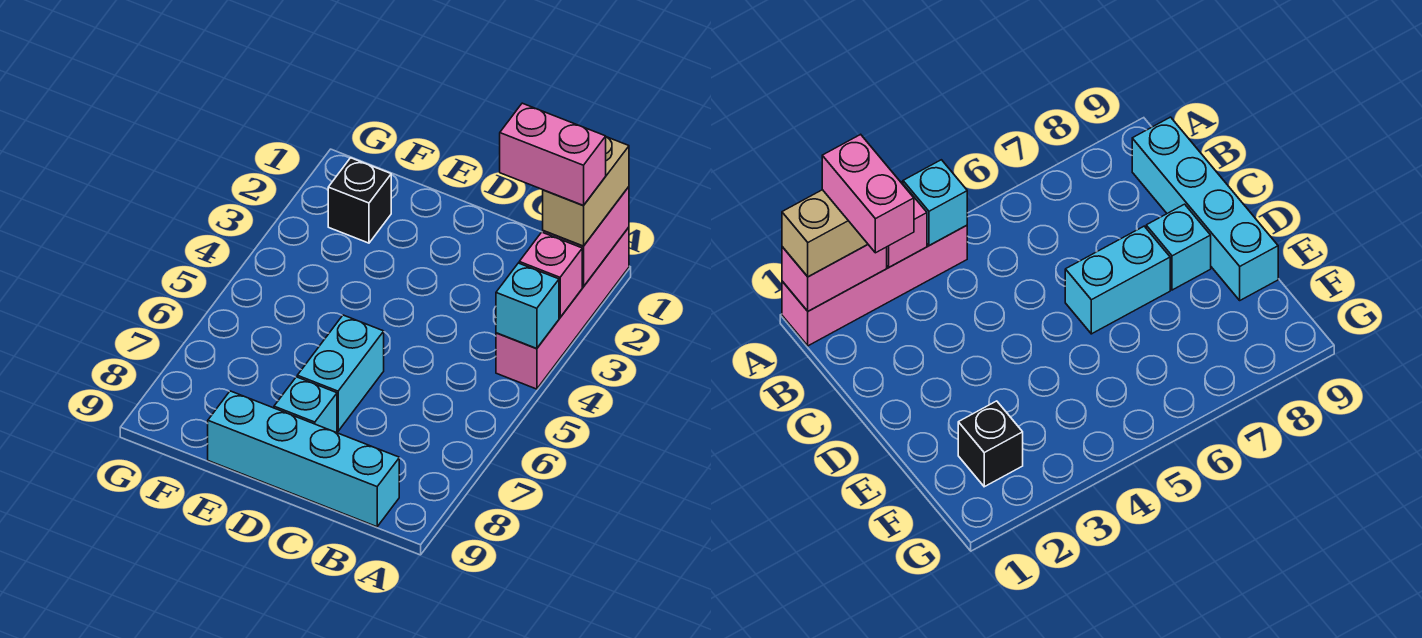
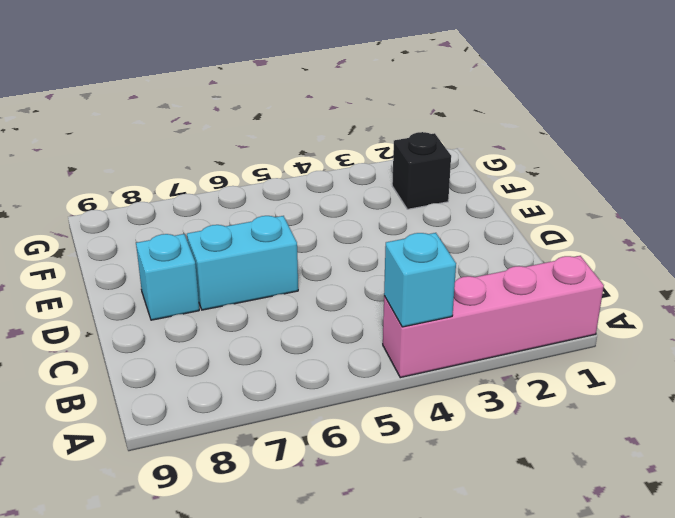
none -> cyan 1x4 brick [208,391,399,527]
none -> pink 1x2 brick [543,187,629,287]

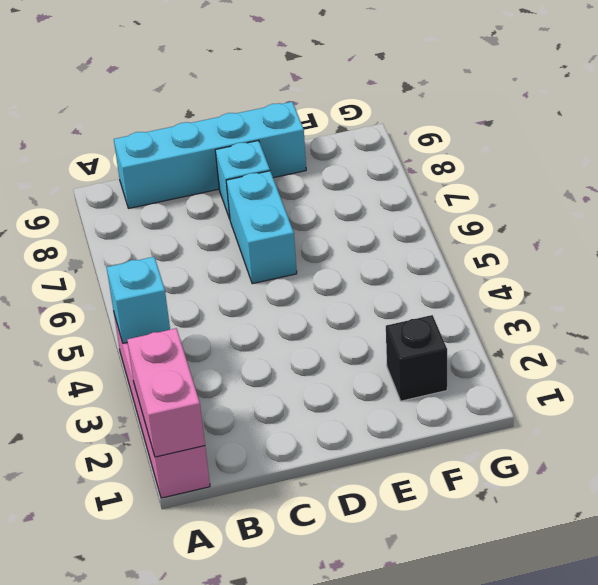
none -> pink 1x1 brick [519,232,582,317]
none -> tan 1x2 brick [543,137,629,246]

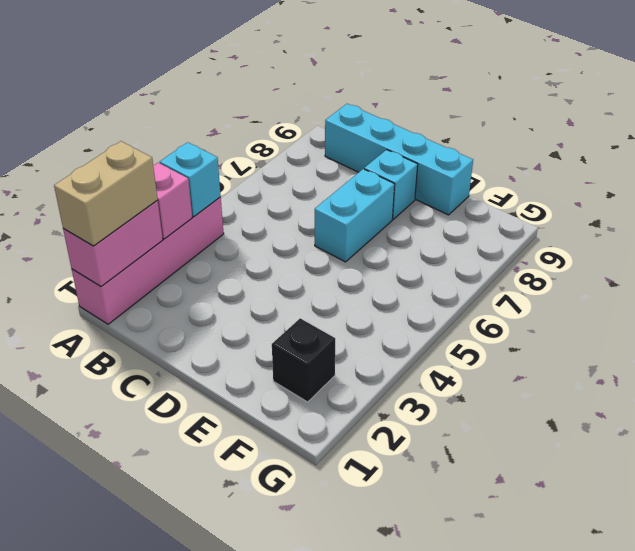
none -> pink 1x2 brick [500,103,606,205]

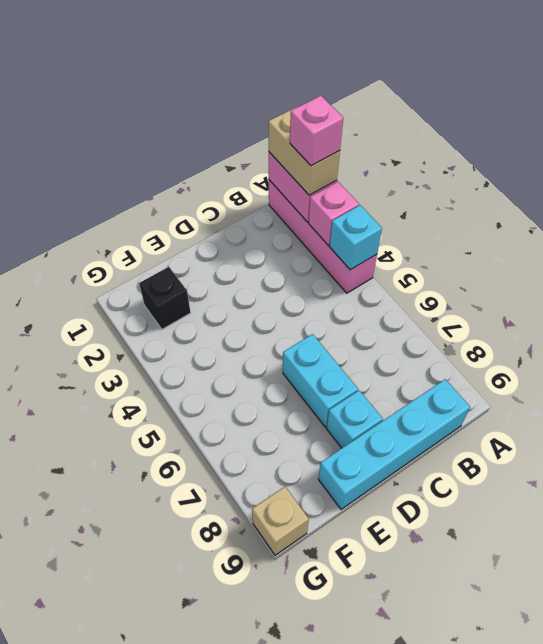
pink 1x1 brick [290,96,343,166] -> pink 1x2 brick [500,103,606,205]
tan 1x1 brick [252,487,309,555] -> none

